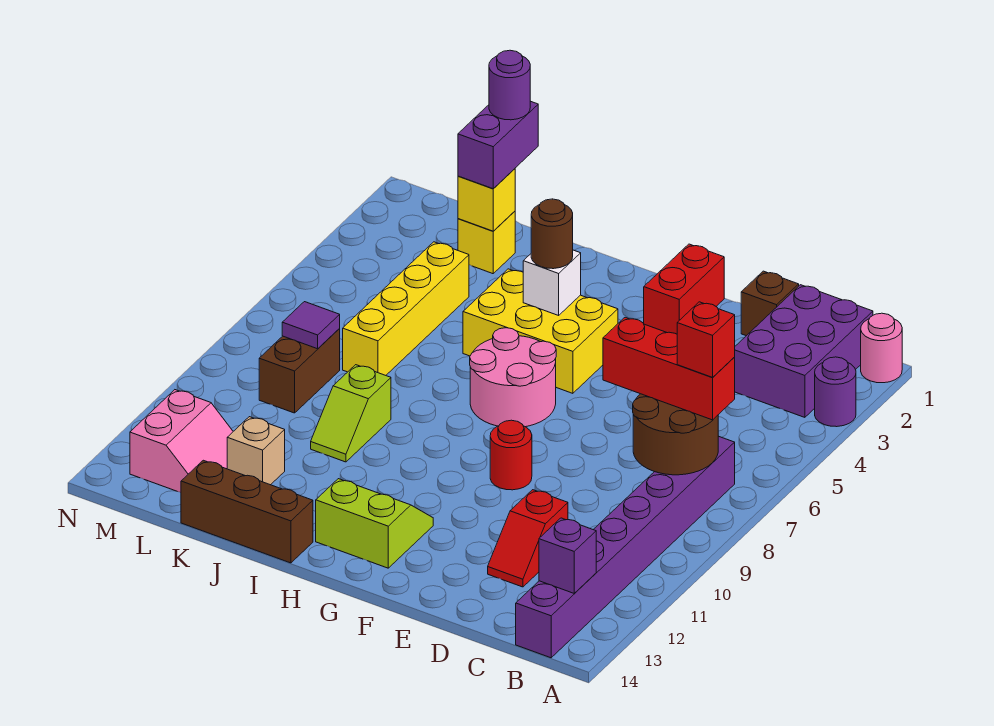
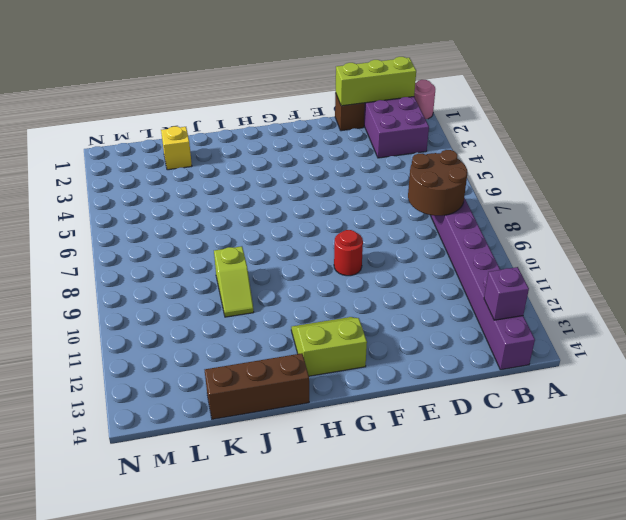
lime 1x3 brick [336,57,416,106] -> none
none -> purple 1x1 round brick [815,357,856,427]
none -> red 1x2 slope [488,490,568,587]
none -> red 1x2 brick [644,244,724,334]

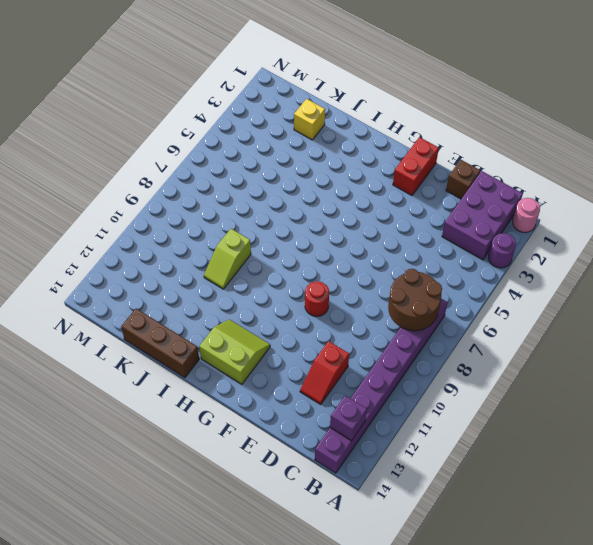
none -> yellow 2x3 brick [463,269,618,393]
none -> pink 2x2 round brick [470,328,556,427]
none -> yellow 1x4 brick [343,242,469,375]

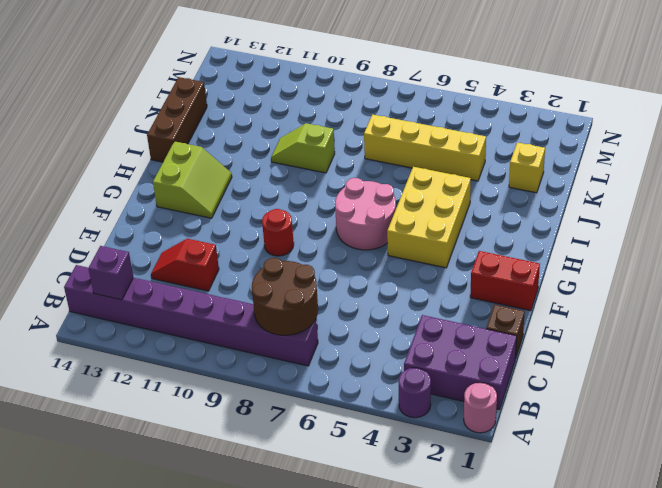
none -> tan 1x1 brick [227,417,285,485]
none -> brown 1x2 brick [259,329,340,413]
none -> pink 2x2 slope [130,390,233,493]

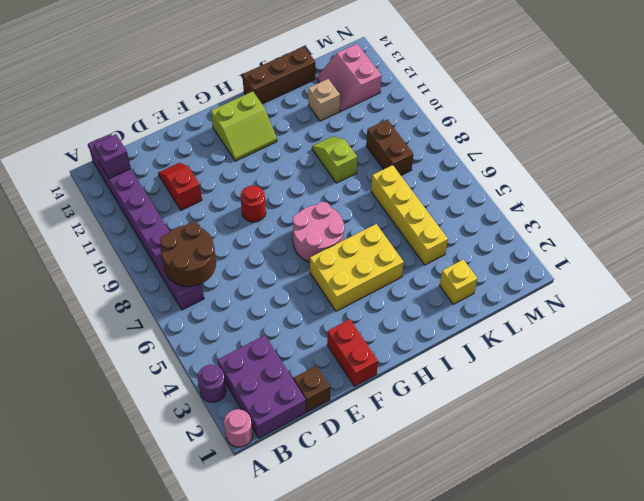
none -> white 1x1 brick [523,250,581,315]
none -> yellow 1x1 brick [458,169,515,231]
none -> purple 1x1 tile [282,302,340,349]

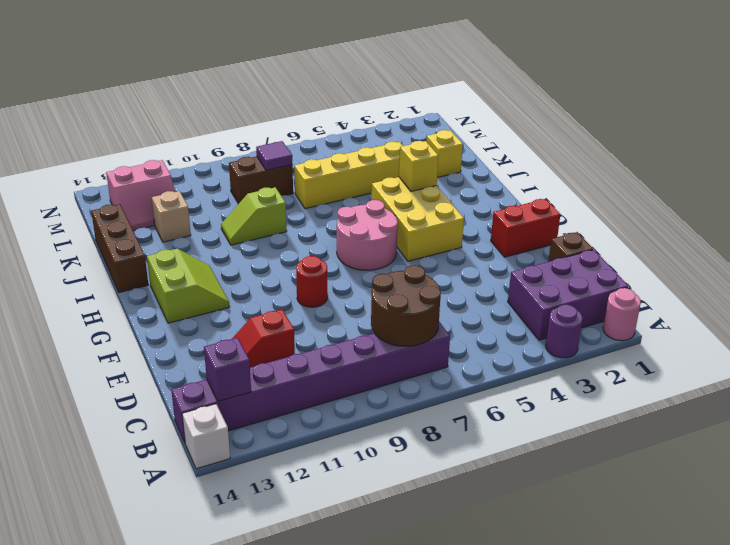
white 1x1 brick [182,404,230,469] -> white 1x1 brick moved to [523,250,581,315]
yellow 1x1 brick [399,141,438,191] -> yellow 1x1 brick moved to [458,169,515,231]
none -> red 1x3 brick [603,317,735,420]
none -> brown 1x1 round brick [531,199,573,269]
none -> purple 1x2 brick [458,101,538,189]

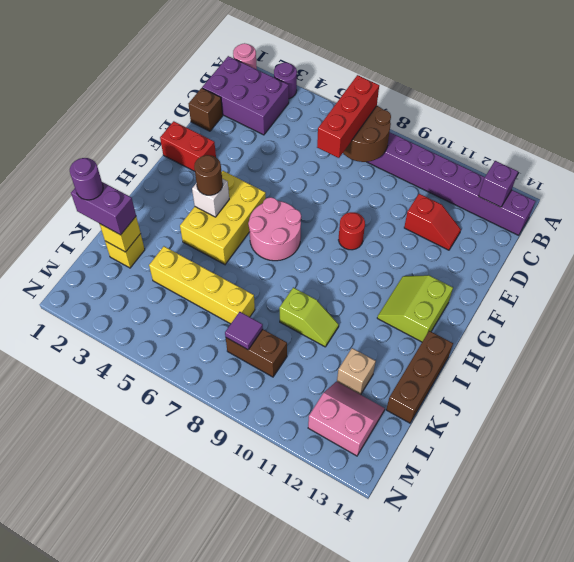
none -> red 1x1 brick [677,302,735,378]

